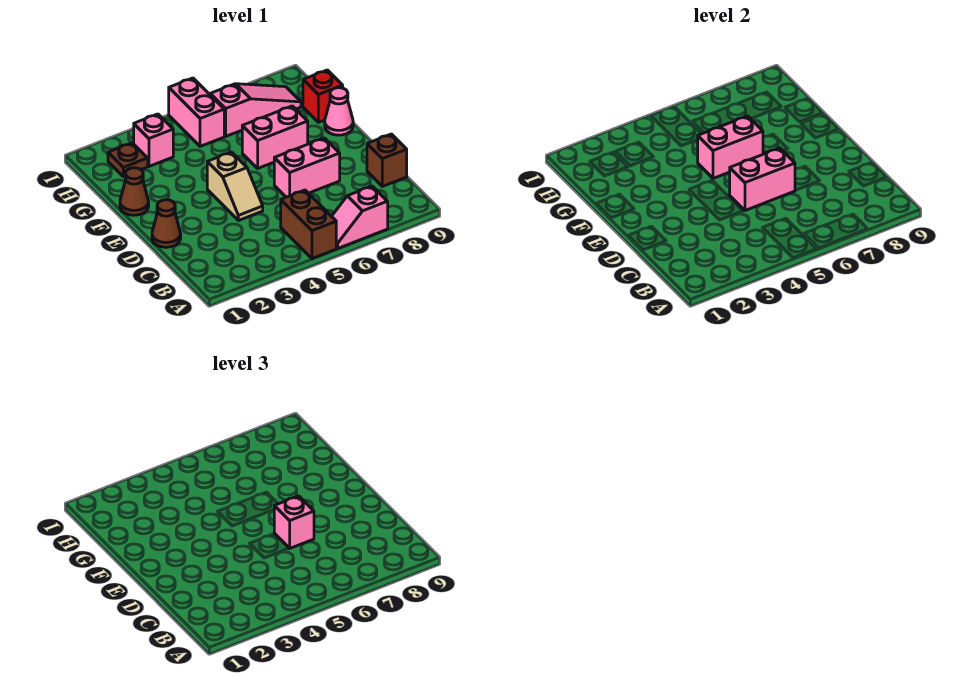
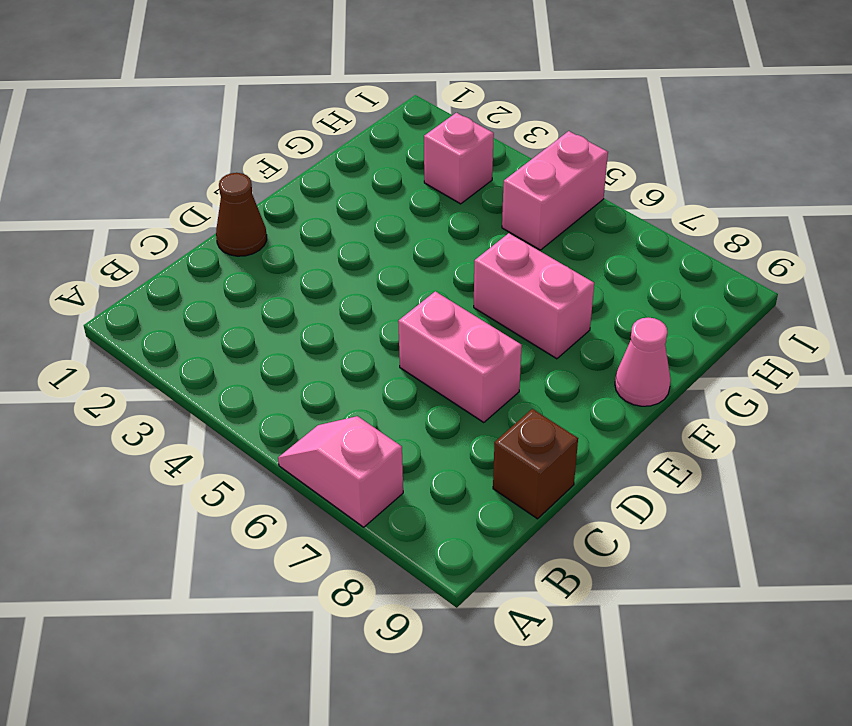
none -> brown 1x2 brick [281,190,336,259]
none -> tan 1x2 slope [207,152,263,221]
none -> brown 1x1 cone [120,168,149,215]

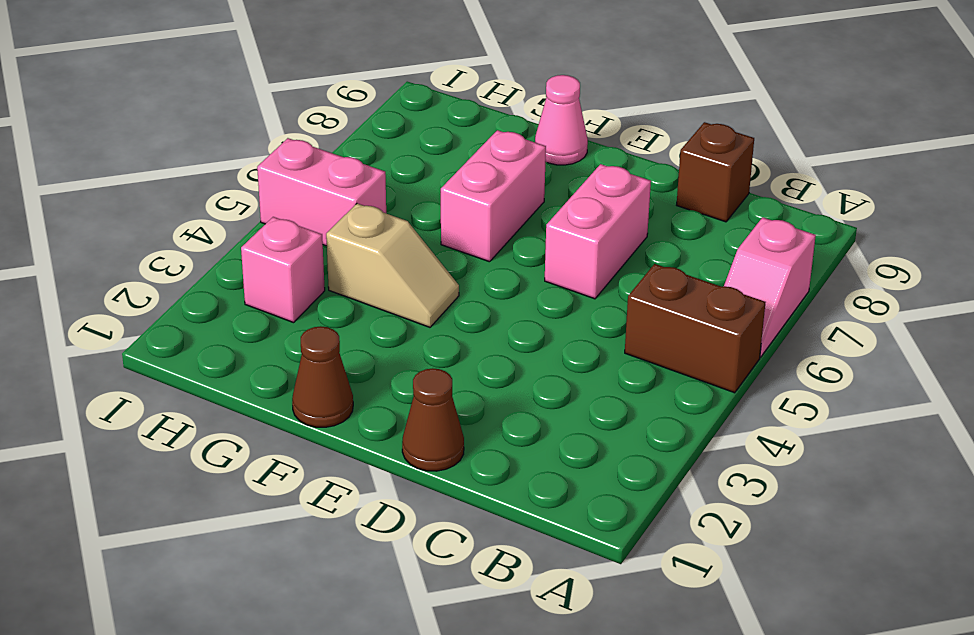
tan 1x2 slope [326,203,459,327] -> tan 1x2 slope moved to [207,152,263,221]
none -> red 1x1 brick [303,70,343,122]
none -> brown 1x1 plate [108,143,148,176]
none -> pink 1x3 slope [210,84,301,136]

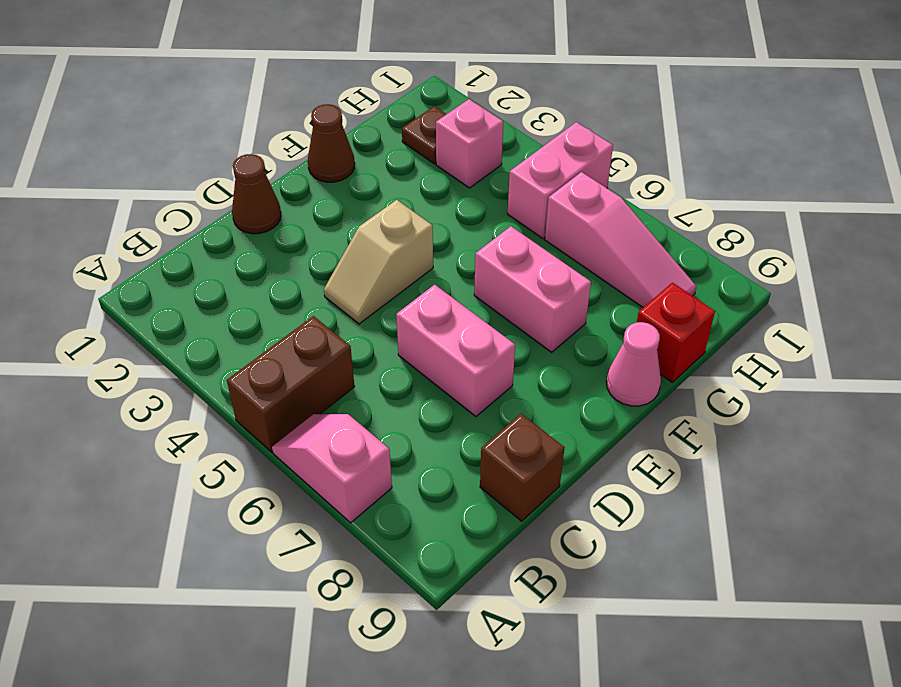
none -> pink 1x2 brick [729,148,795,210]
none -> pink 1x2 brick [698,116,763,178]
none -> pink 1x1 brick [274,496,314,548]

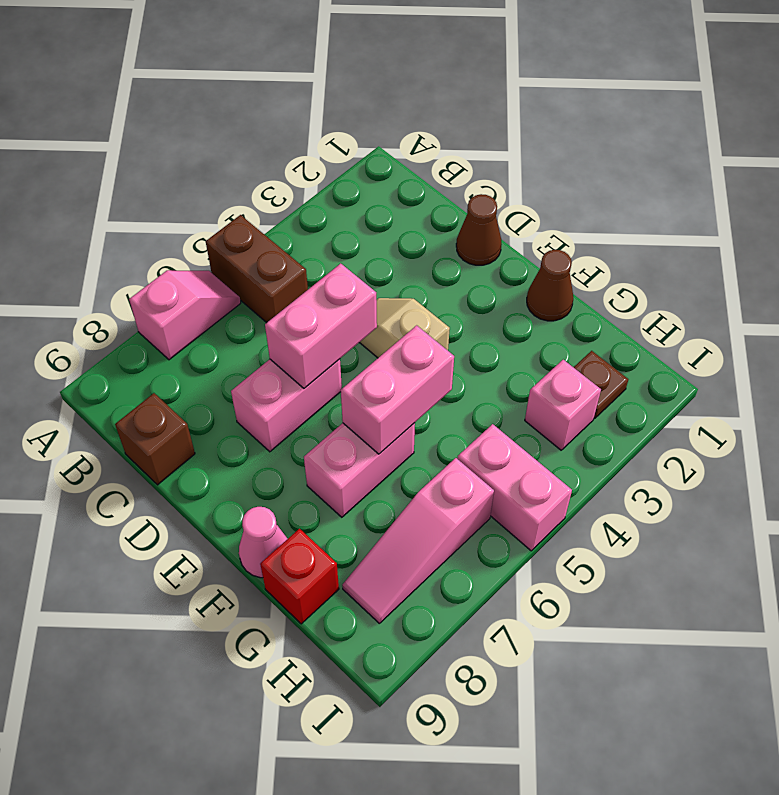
none -> pink 1x1 brick [274,496,314,548]

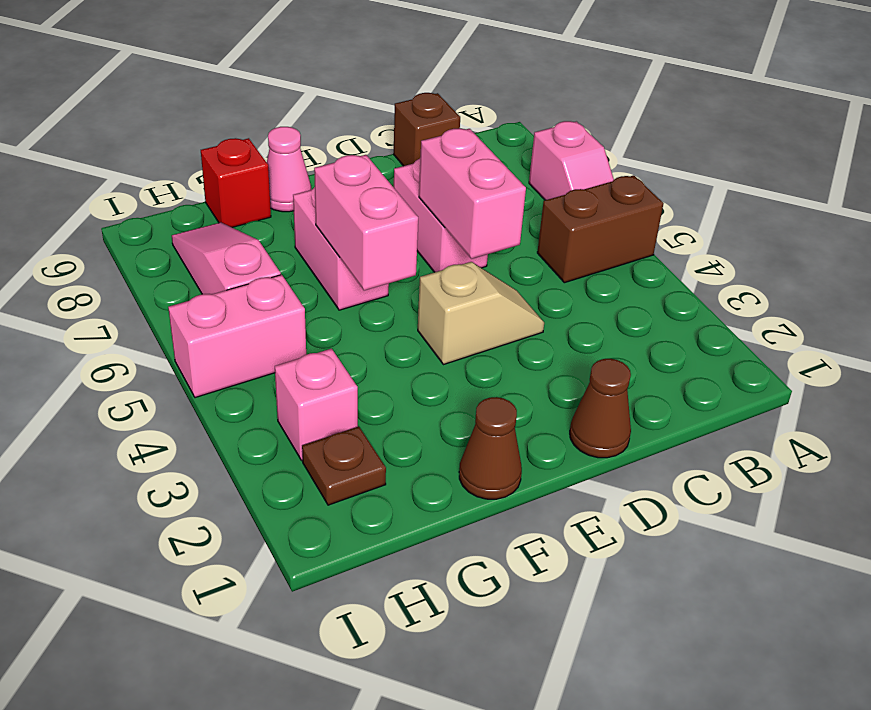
none -> pink 1x1 brick [274,496,314,548]

